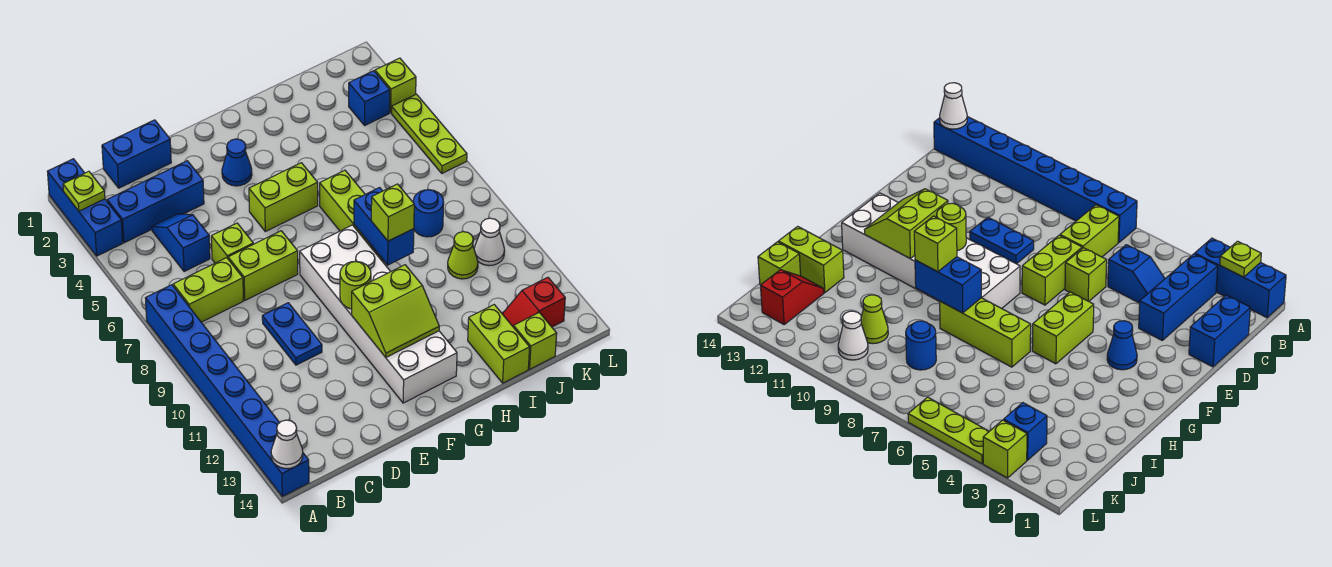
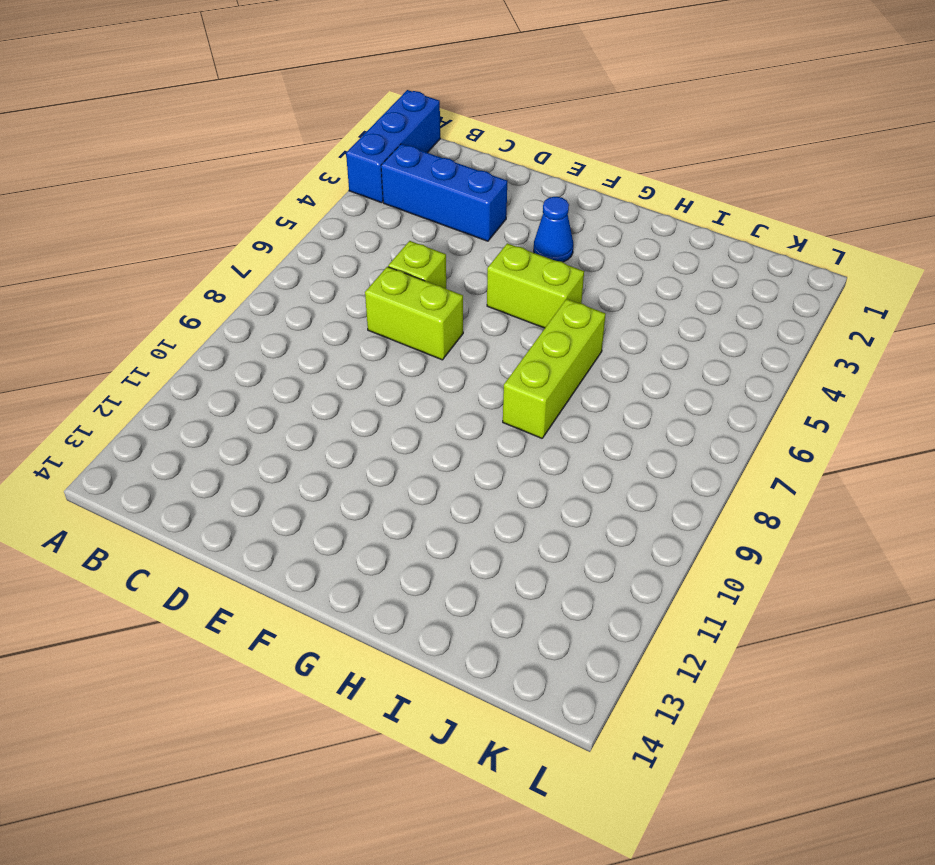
none -> blue 1x8 brick [146,285,309,496]
none -> lime 1x2 brick [173,258,243,322]
none -> blue 1x2 brick [102,120,171,188]

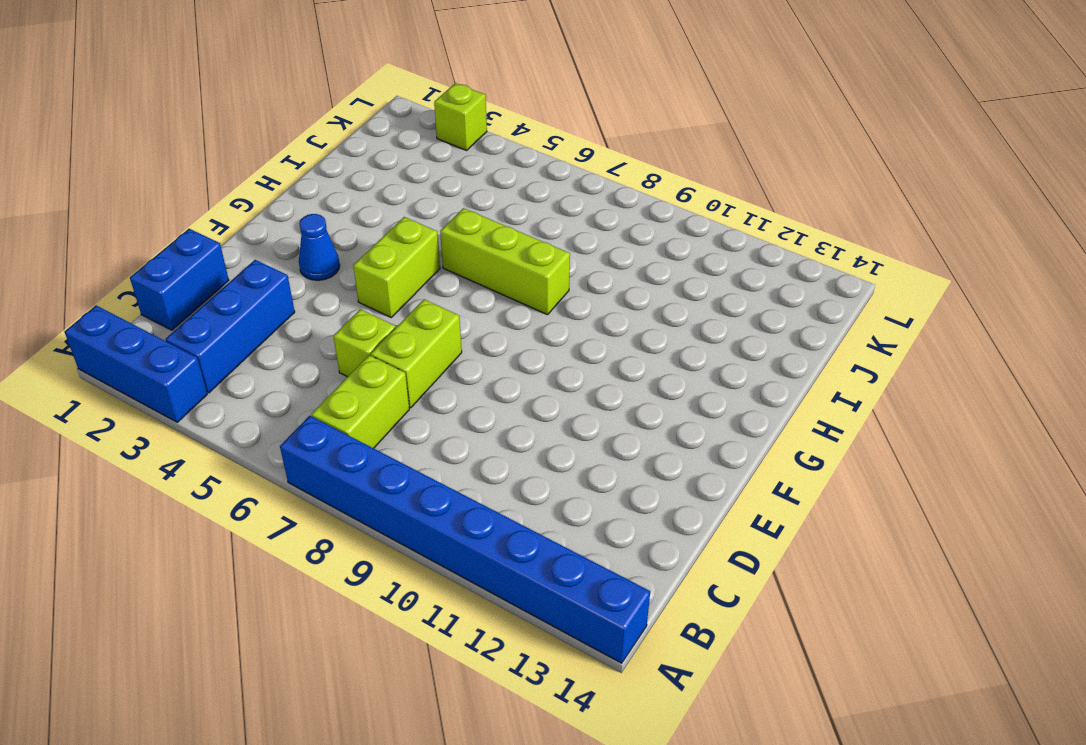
none -> blue 1x2 slope [152,214,210,272]
none -> blue 1x2 plate [262,303,322,365]
none -> white 2x6 brick [300,225,457,403]

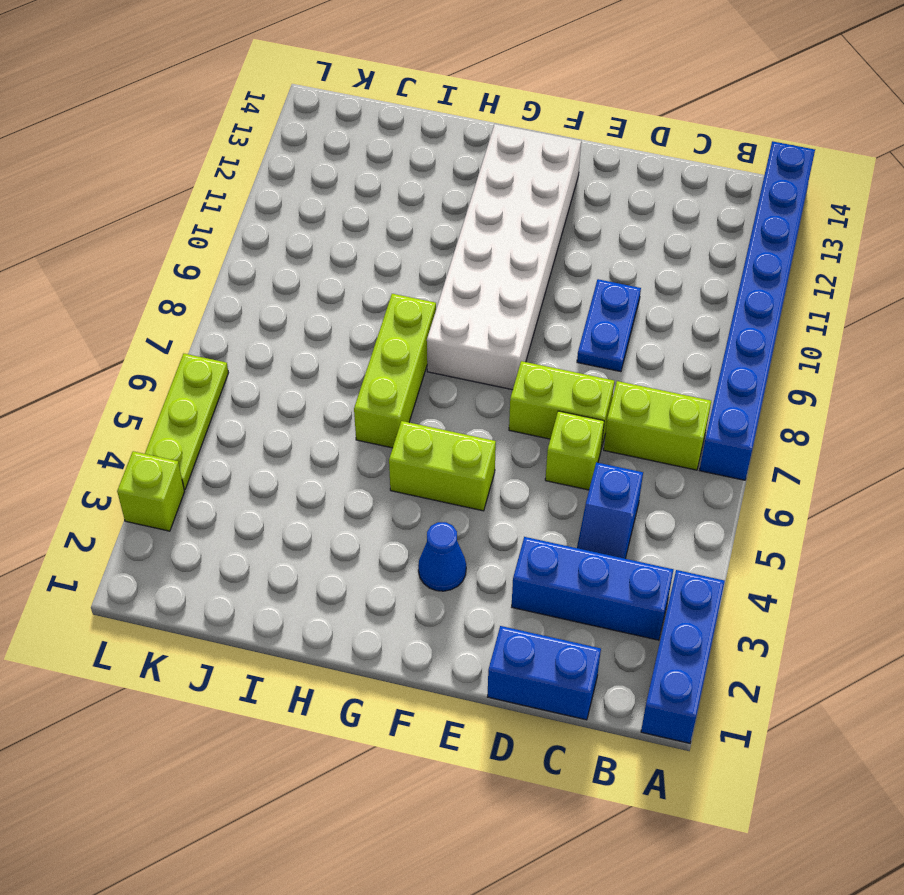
none -> lime 1x2 brick [468,305,530,383]
none -> blue 1x1 round brick [413,190,444,237]
none -> lime 1x1 cone [448,232,478,279]

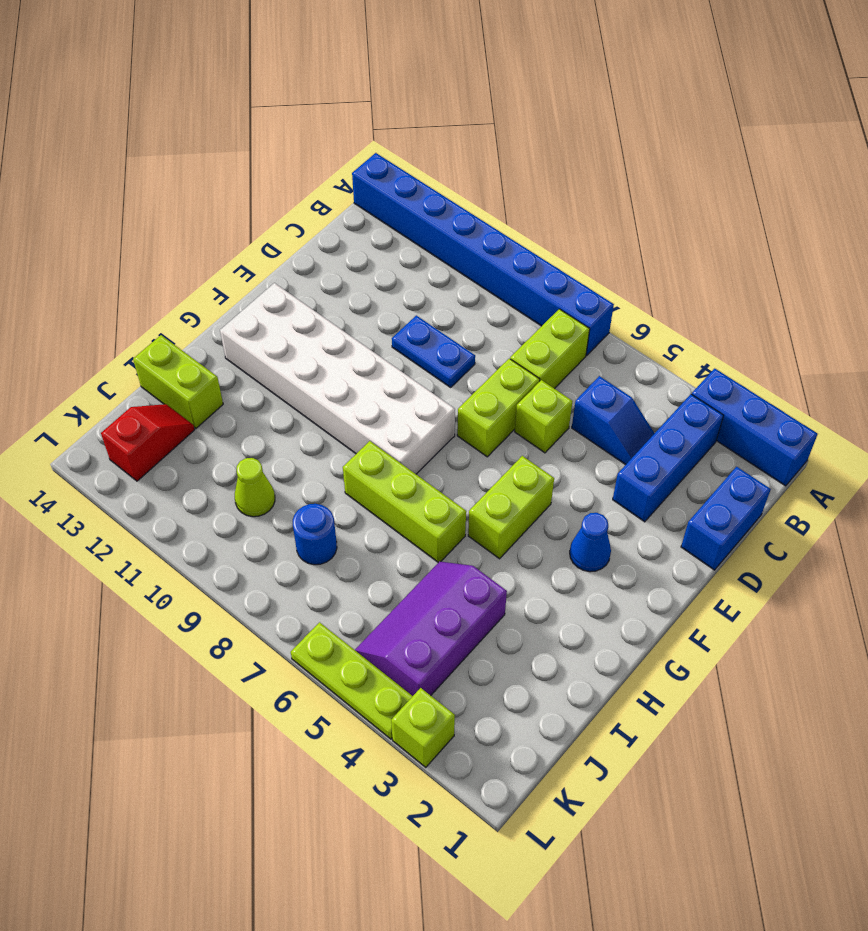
purple 2x3 slope [355,561,507,696] -> none
none -> lime 1x1 brick [514,313,557,369]
none -> blue 1x1 brick [349,71,390,125]
none -> white 1x1 cone [474,218,505,266]

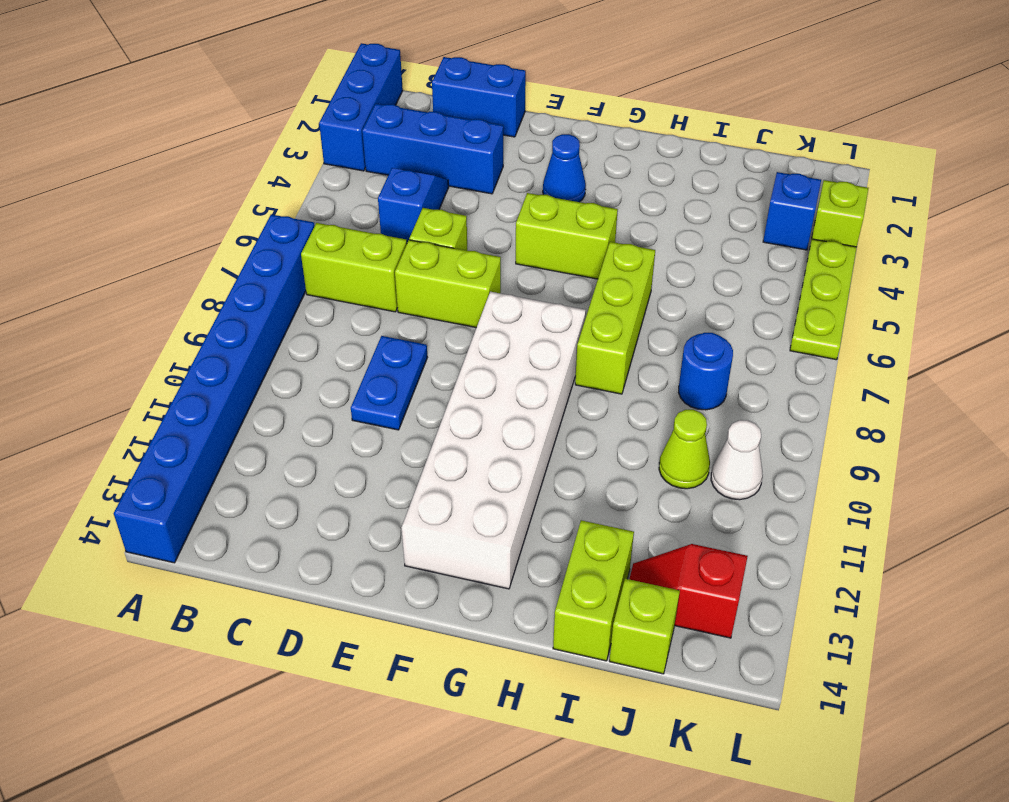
none -> lime 1x1 plate [63,171,105,211]
none -> white 1x1 cone [271,420,303,469]
none -> lime 1x1 round brick [340,261,371,309]

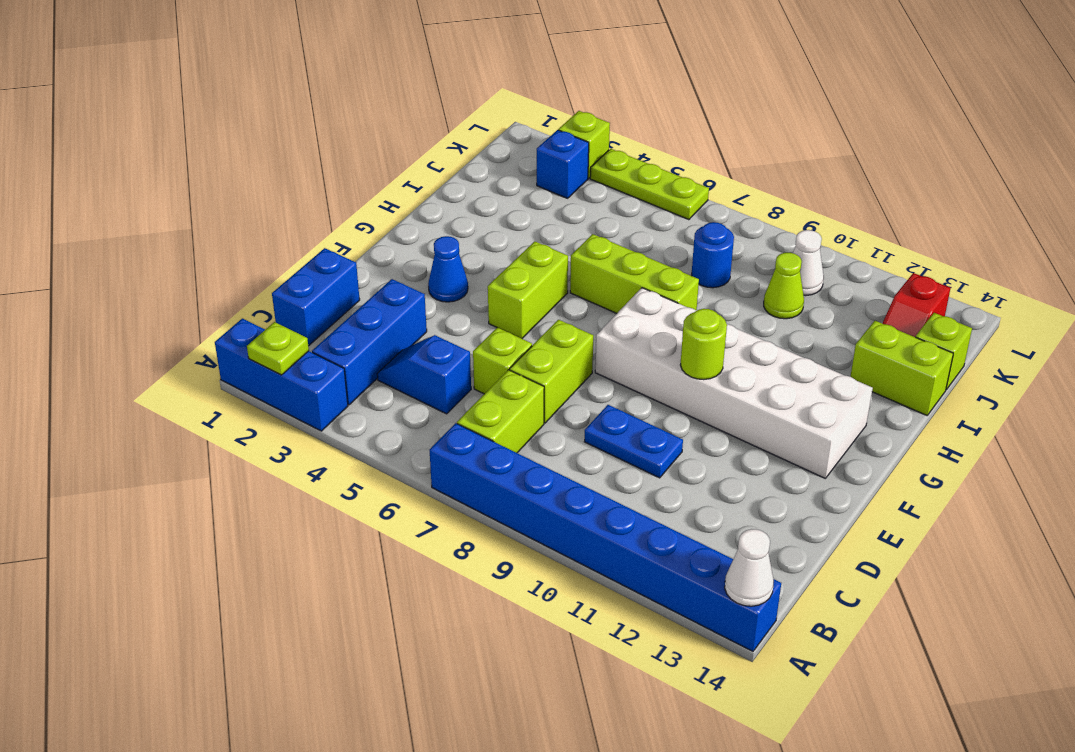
none -> lime 2x2 slope [352,265,439,357]
none -> blue 1x2 brick [354,188,414,265]
none -> lime 1x1 brick [371,184,414,241]

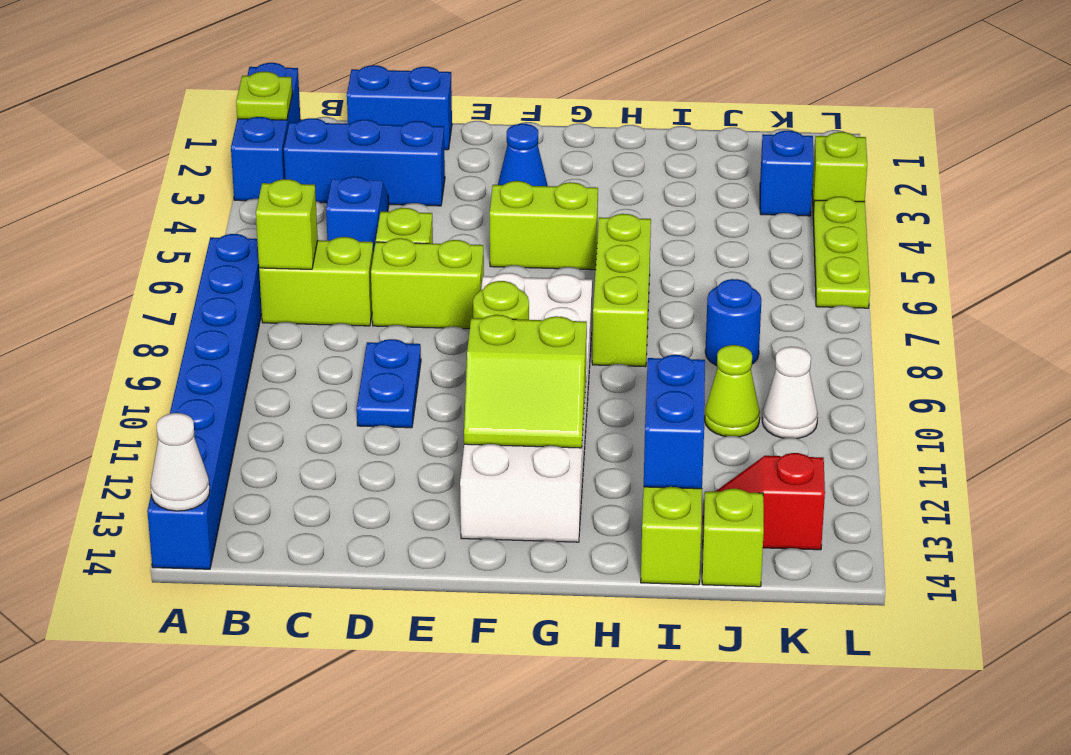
lime 1x1 brick [256,179,318,269] -> lime 1x1 brick moved to [371,184,414,241]
blue 1x2 brick [644,355,705,489] -> blue 1x2 brick moved to [354,188,414,265]

